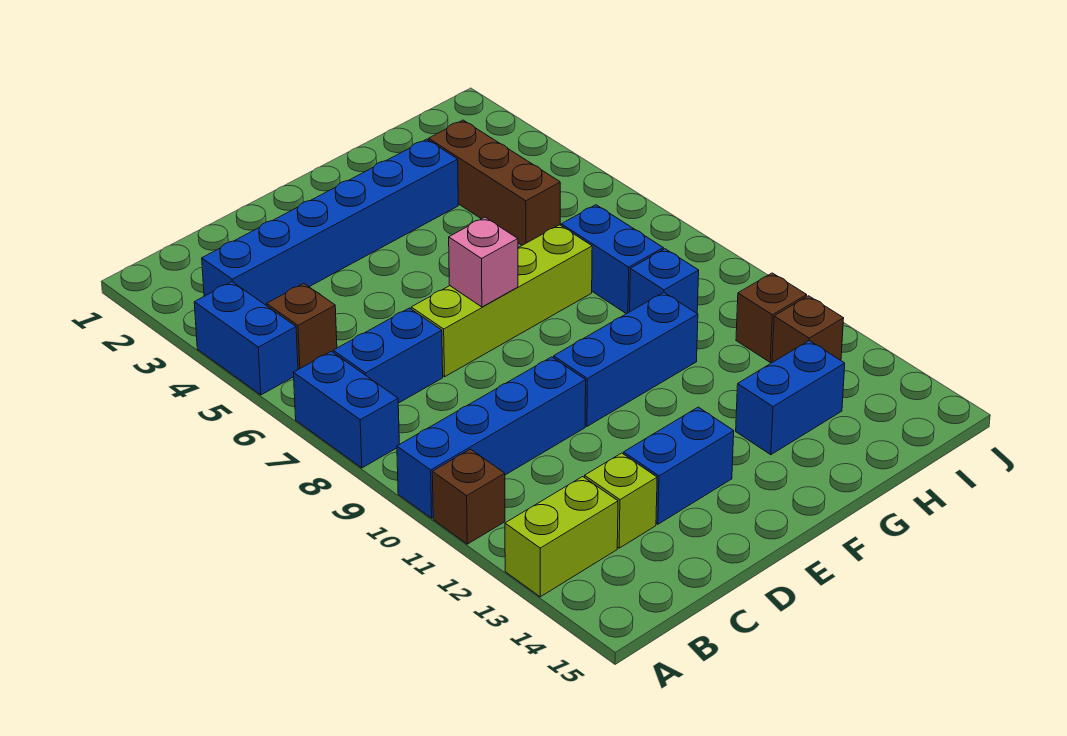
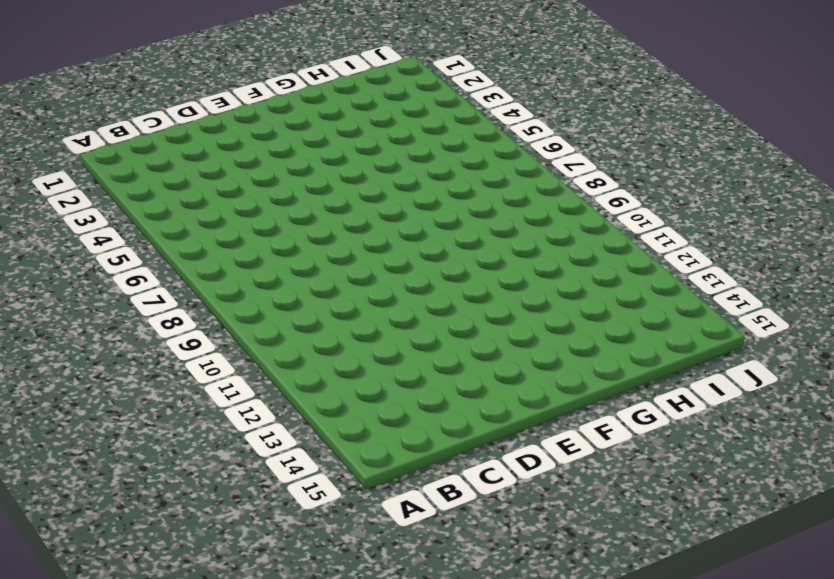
none -> blue 1x2 brick [194,282,298,395]
none -> blue 1x2 brick [294,351,399,468]
none -> blue 1x4 brick [397,357,586,518]

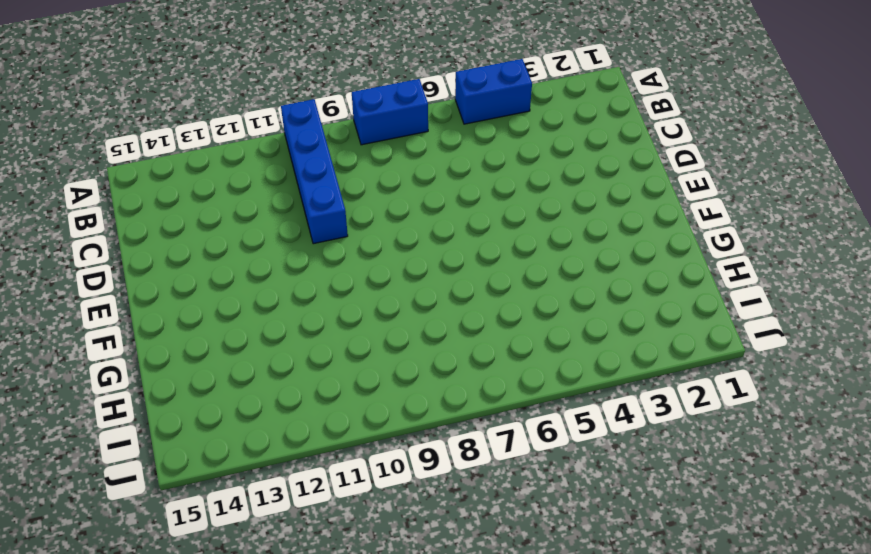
none -> brown 1x1 brick [432,449,505,544]
none -> lime 1x2 brick [505,477,618,597]
none -> blue 1x6 brick [202,139,458,306]

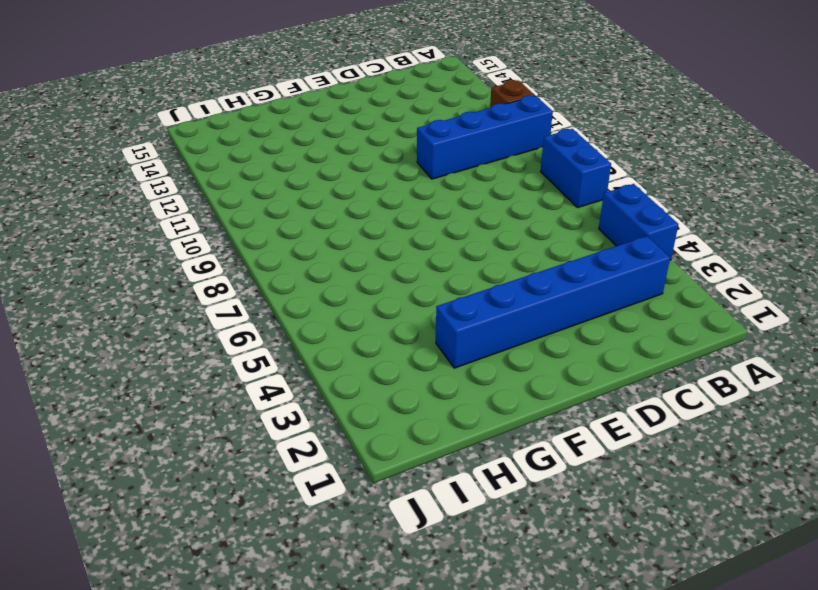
none -> lime 1x2 brick [505,477,618,597]
none -> brown 1x1 brick [267,283,337,369]
none -> blue 1x2 brick [333,308,443,403]

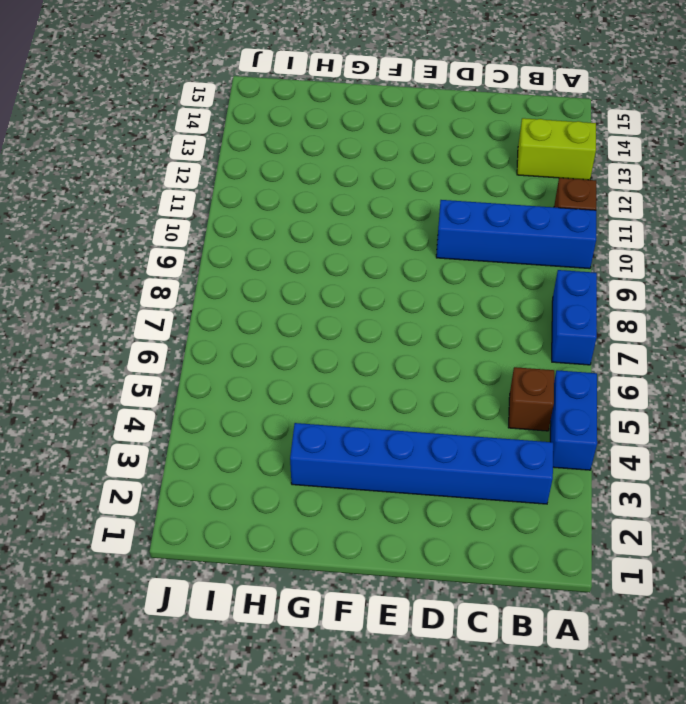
none -> blue 1x2 brick [333,308,443,403]
none -> lime 1x1 brick [585,453,657,548]
none -> lime 1x4 brick [411,225,592,377]

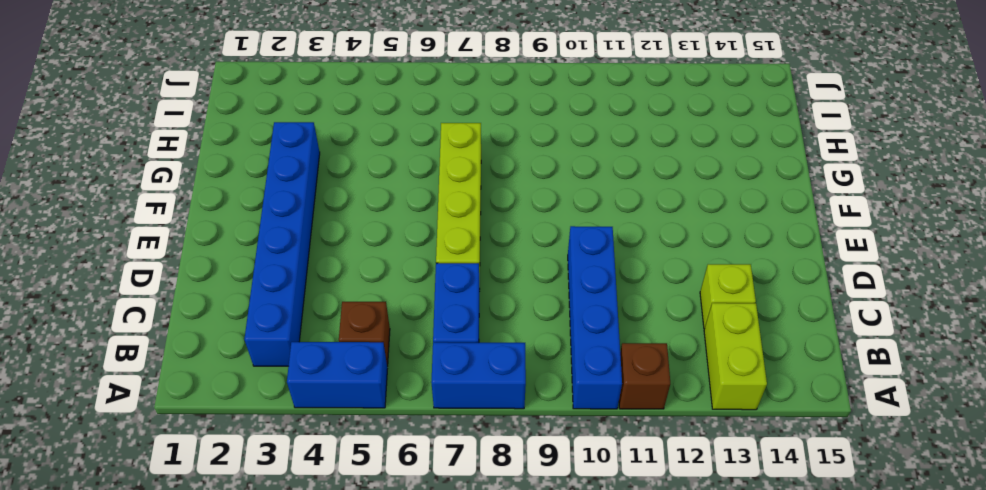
none -> blue 1x2 brick [624,407,734,524]
none -> blue 1x3 brick [554,292,698,426]
none -> blue 1x2 brick [736,341,845,455]

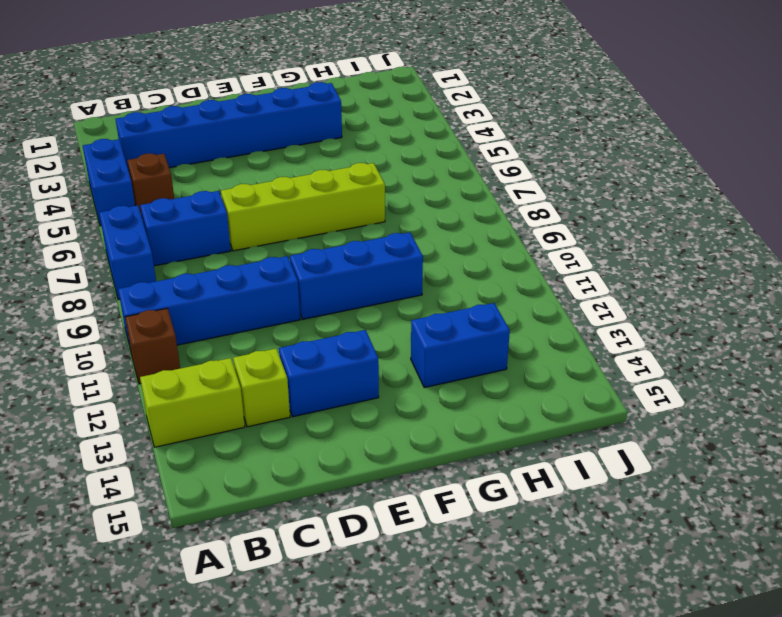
none -> brown 1x3 brick [429,120,560,245]
none -> blue 1x2 brick [561,205,663,314]
none -> blue 1x1 brick [630,249,699,313]

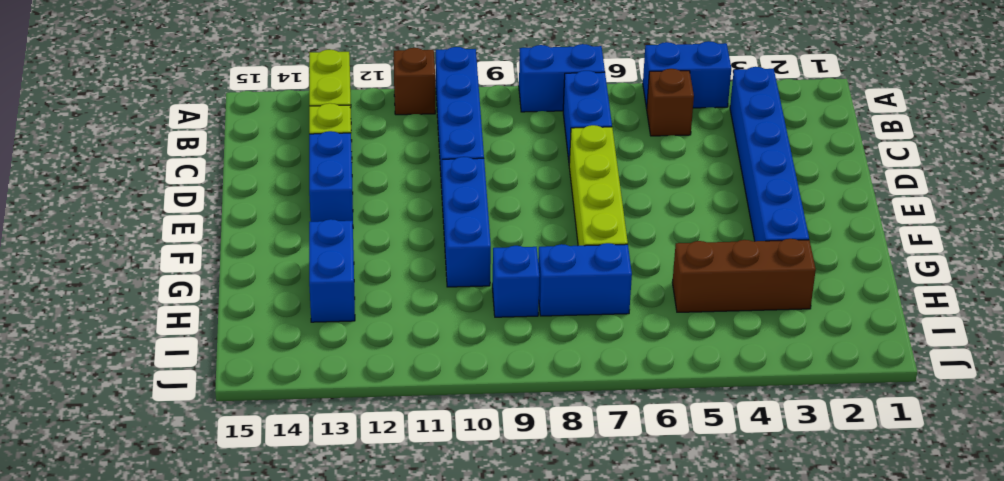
none -> brown 1x1 brick [736,273,807,362]
none -> brown 1x1 brick [772,296,844,363]
none -> pink 1x1 brick [449,217,518,307]

